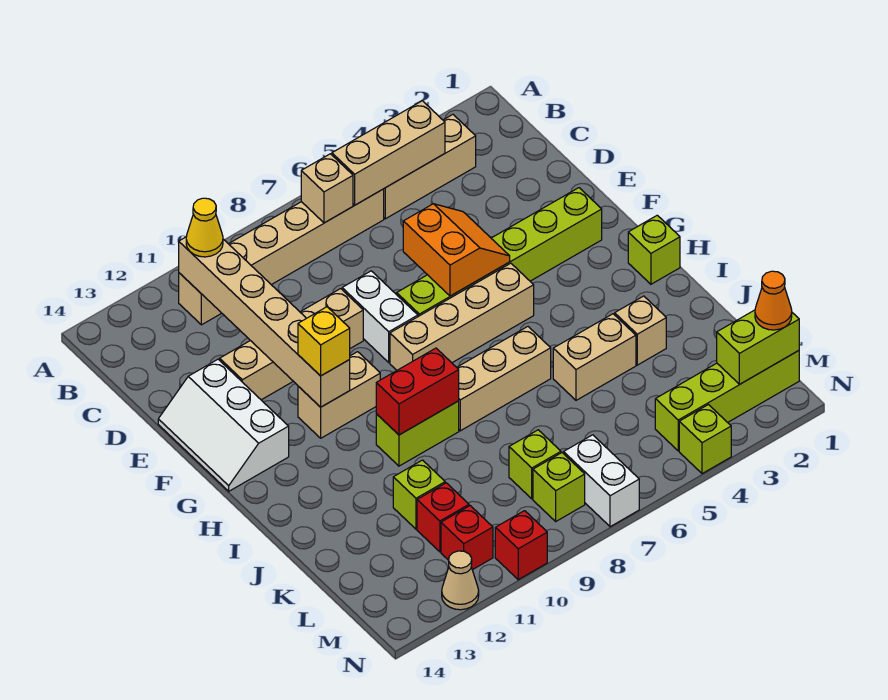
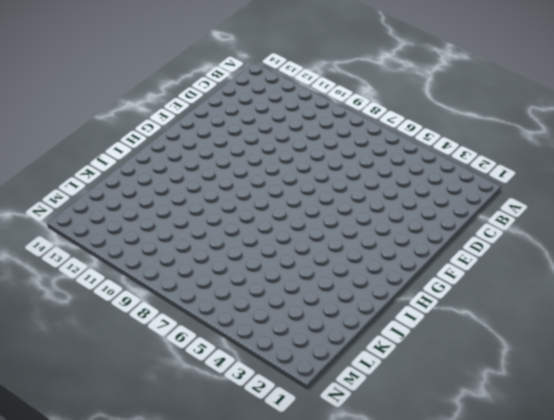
none -> tan 1x3 brick [384,115,476,219]
none -> tan 1x6 brick [179,189,384,325]
none -> white 1x2 brick [342,271,418,362]
none -> tan 1x4 brick [220,289,363,400]

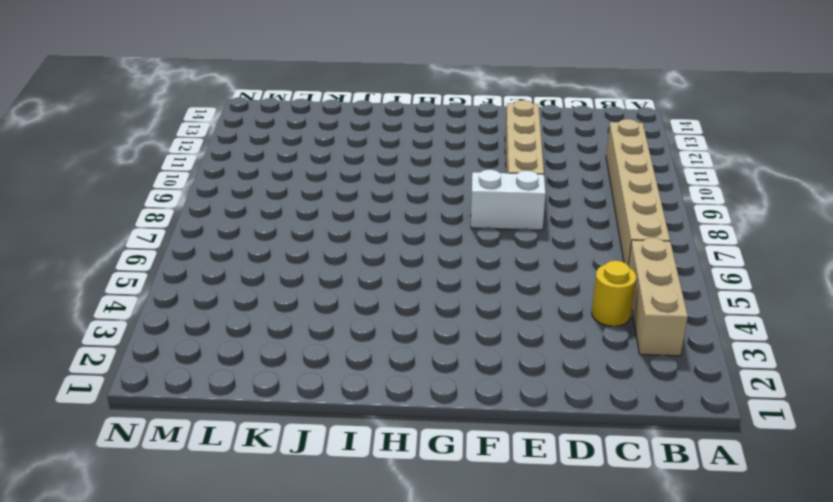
yellow 1x1 round brick [592,261,636,326] -> none
none -> white 2x3 slope [158,359,289,491]
none -> lime 1x6 brick [397,188,602,316]
none -> tan 1x4 brick [390,263,534,370]
none -> tan 1x2 brick [298,352,380,438]

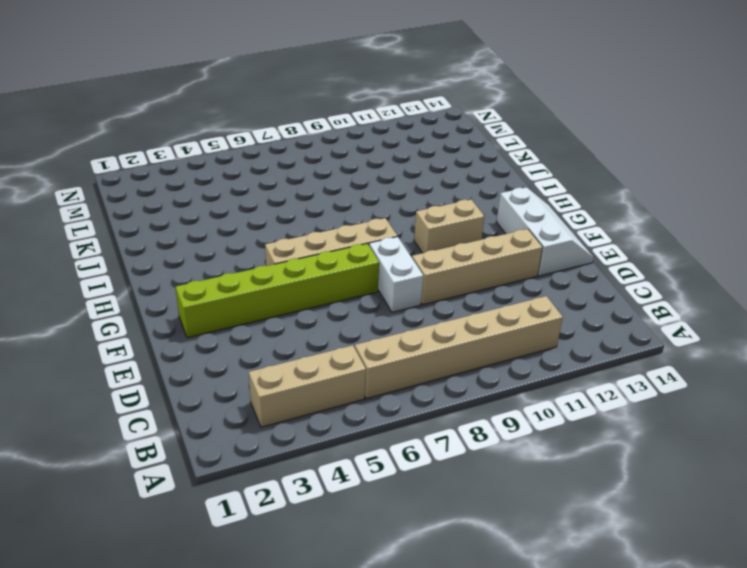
none -> lime 1x1 brick [628,215,680,284]
none -> tan 1x3 brick [457,327,551,431]
none -> lime 1x2 brick [376,401,459,466]
none -> tan 1x1 brick [615,296,666,365]

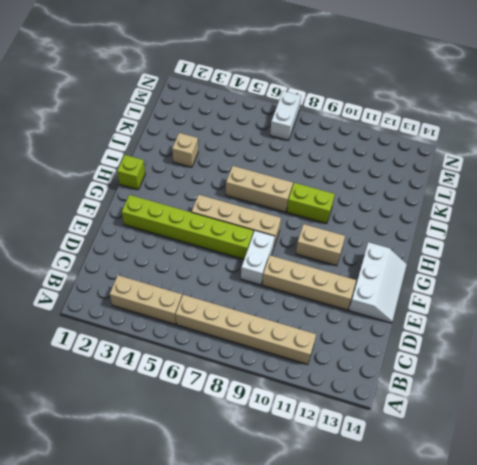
none -> tan 1x2 brick [553,314,636,400]
none -> lime 1x1 brick [393,460,445,529]
none -> lime 1x1 brick [509,430,561,499]
none -> red 1x1 brick [417,483,469,552]

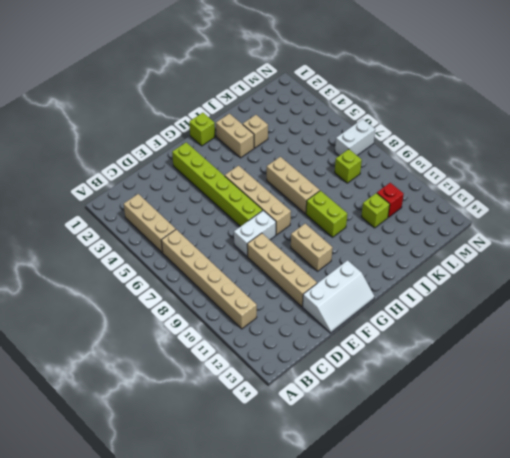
tan 1x2 brick [216,114,254,158] -> tan 1x2 brick moved to [553,314,636,400]
none -> lime 1x4 brick [655,351,799,451]
none -> lime 1x1 brick [533,453,585,521]
none -> red 1x1 brick [441,506,493,570]
none -> lime 1x1 brick [679,405,731,474]

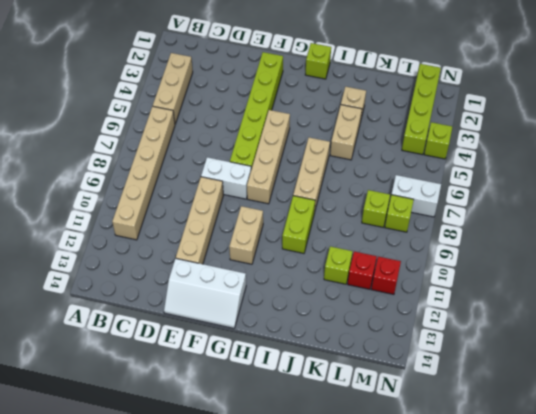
none -> red 1x1 brick [495,511,547,580]
none -> tan 1x1 cone [442,551,479,610]
none -> tan 1x3 brick [332,101,445,205]
none -> tan 1x1 brick [301,154,353,223]

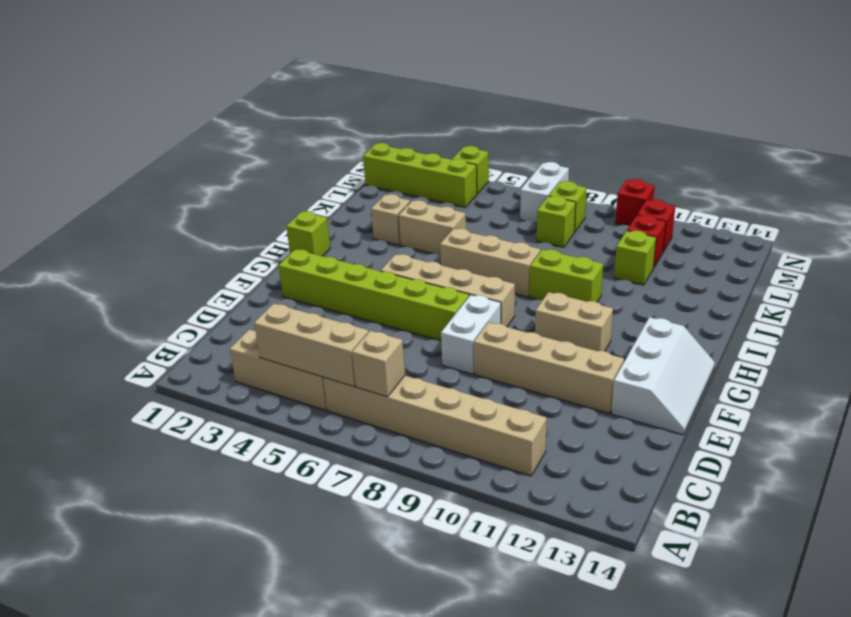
none -> tan 1x1 cone [442,551,479,610]
none -> tan 1x6 brick [179,237,350,407]
none -> orange 2x2 slope [403,204,510,296]
none -> red 1x2 brick [376,348,459,435]

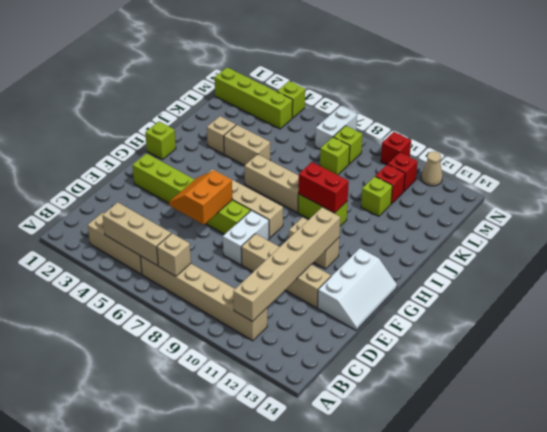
none -> lime 1x2 brick [717,310,799,384]
none -> yellow 1x1 cone [186,198,223,257]
none -> yellow 1x1 brick [298,307,350,376]
none -> orange 1x1 cone [755,271,792,330]

